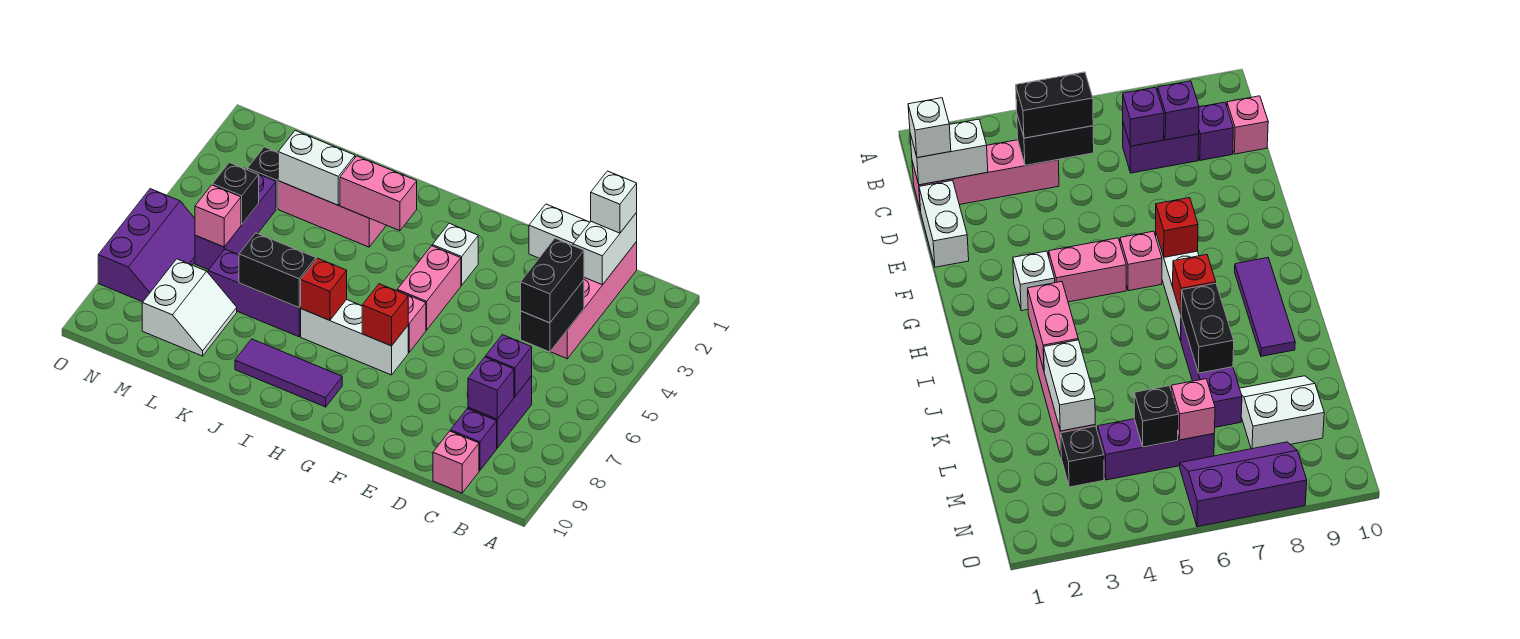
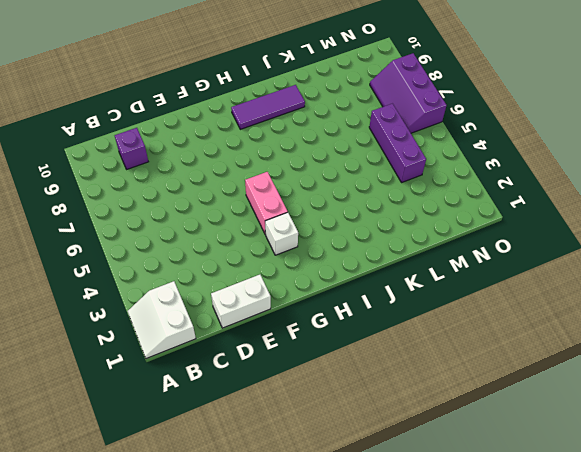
white 2x2 slope [127,281,196,359] -> white 2x2 slope moved to [142,259,237,356]
none -> pink 1x4 brick [550,242,637,359]
none -> purple 1x2 brick [468,376,532,448]
none -> pink 1x1 brick [433,431,479,493]

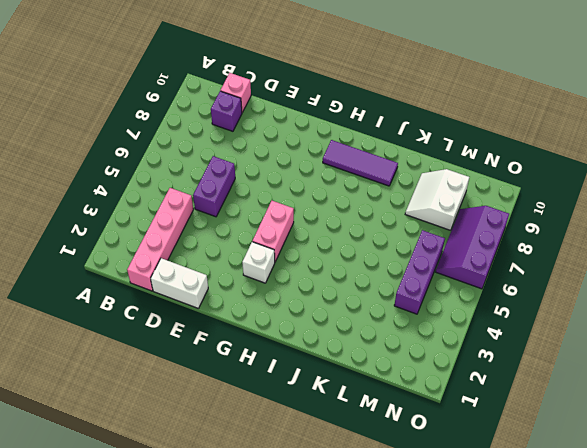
purple 1x2 brick [193,156,235,217] -> purple 1x2 brick moved to [468,376,532,448]
none -> pink 1x1 brick [398,291,426,352]
none -> white 1x3 brick [301,300,408,375]
none -> pink 1x3 brick [278,181,386,247]

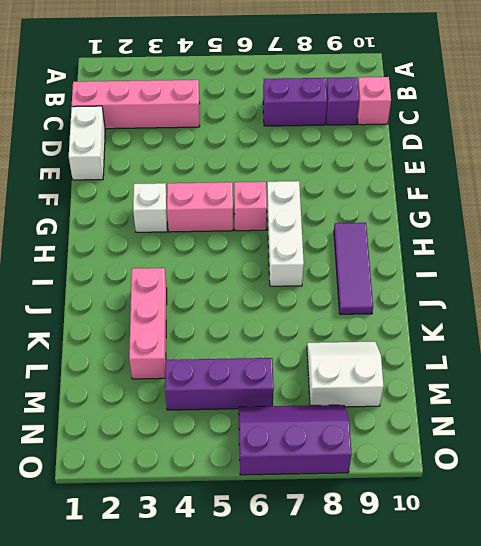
none -> purple 1x3 brick [208,249,301,337]
none -> black 1x1 brick [248,147,278,209]
none -> white 1x2 brick [573,213,637,285]

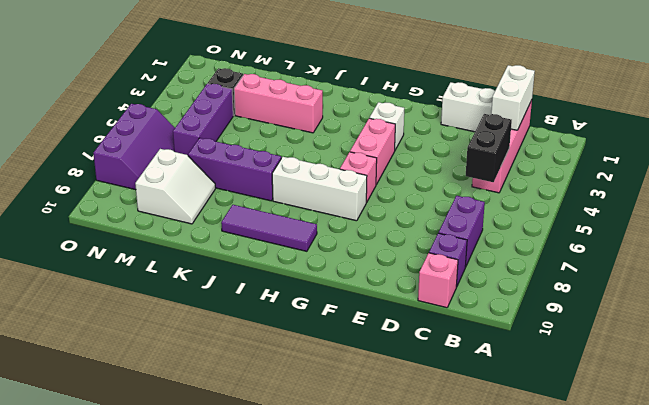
none -> purple 1x1 brick [486,335,532,397]
none -> purple 1x1 brick [468,357,514,419]
none -> red 1x1 brick [362,284,408,346]

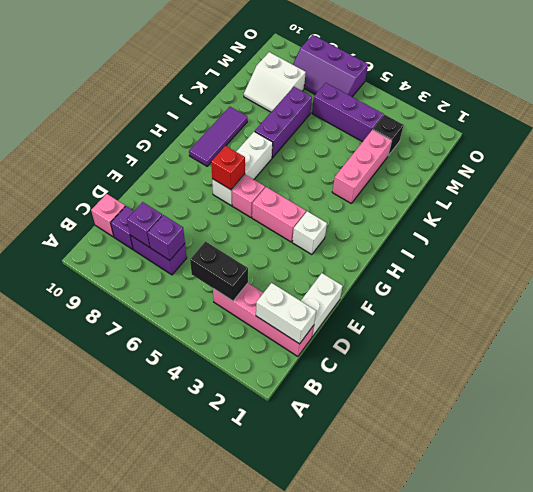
none -> pink 1x2 brick [340,156,417,231]
none -> red 1x1 brick [300,258,347,320]
none -> black 1x2 brick [239,233,316,308]

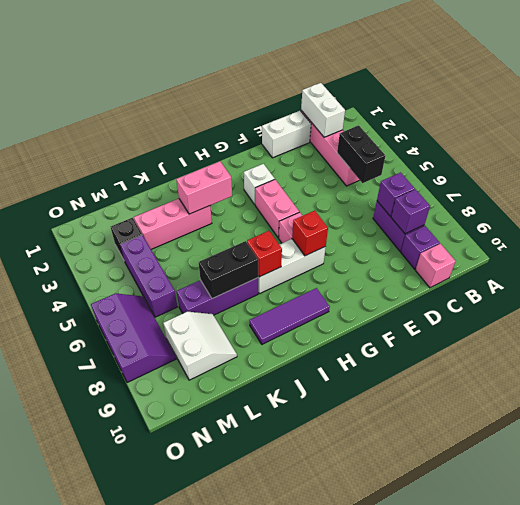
none -> white 1x2 brick [278,131,355,205]
none -> black 1x1 brick [212,163,259,224]
none -> pink 1x1 brick [195,185,241,247]

